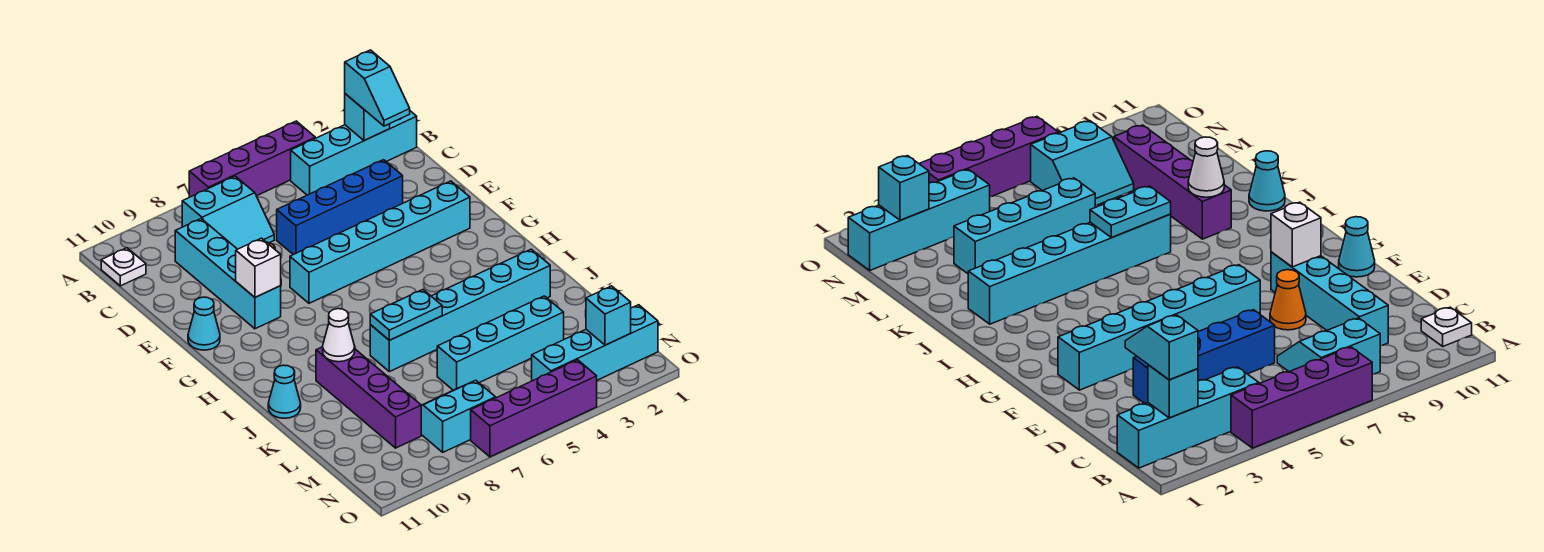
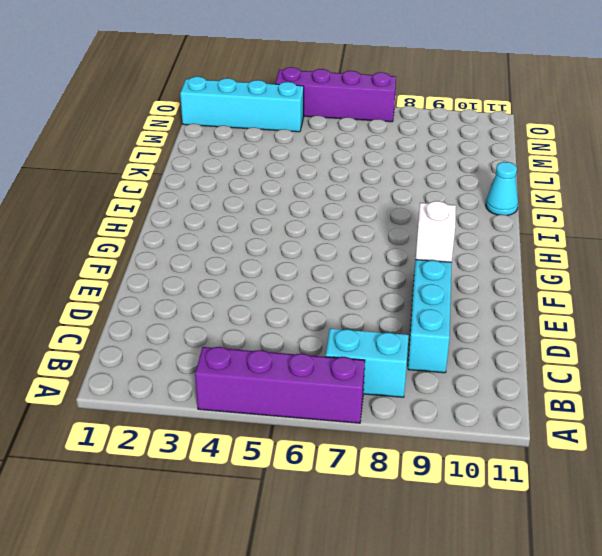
none -> cyan 1x4 brick [291,111,417,195]
none -> white 1x1 plate [101,248,146,286]
none -> blue 1x4 brick [277,160,403,255]

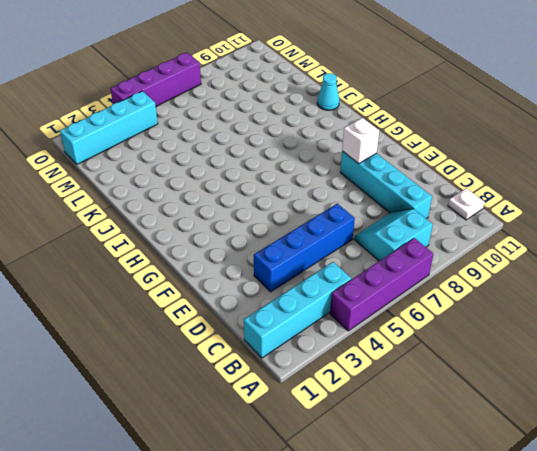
none -> orange 1x1 cone [1270,270,1306,330]
none -> cyan 1x6 brick [290,181,470,303]
none -> cyan 1x1 cone [188,297,220,350]

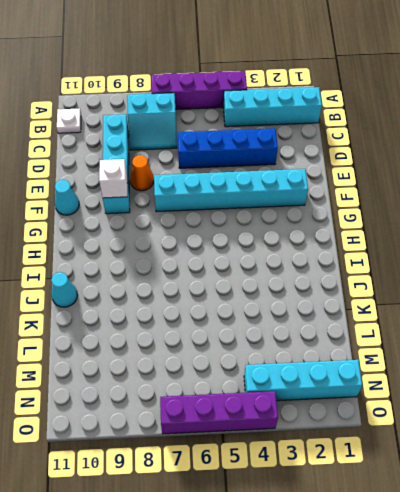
none -> cyan 1x6 brick [370,249,550,372]
none -> purple 1x4 brick [316,347,421,448]
none -> cyan 1x4 brick [437,296,564,390]

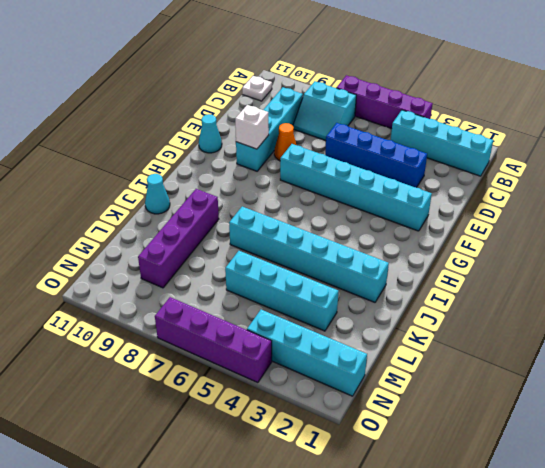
none -> cyan 2x2 slope [421,380,496,452]
none -> cyan 1x1 brick [345,94,390,141]
none -> cyan 1x2 plate [370,290,442,340]

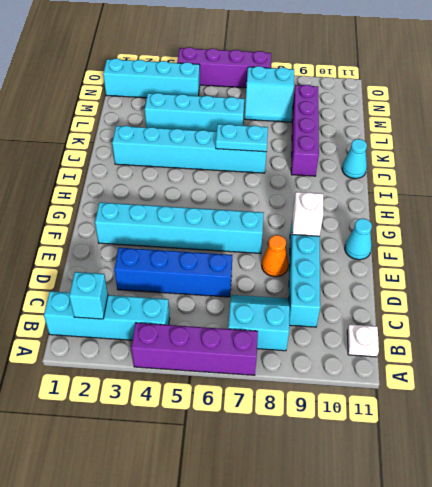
none -> white 1x1 cone [323,309,355,362]
none -> cyan 1x1 brick [586,286,631,345]
none -> cyan 1x2 slope [345,50,410,126]

